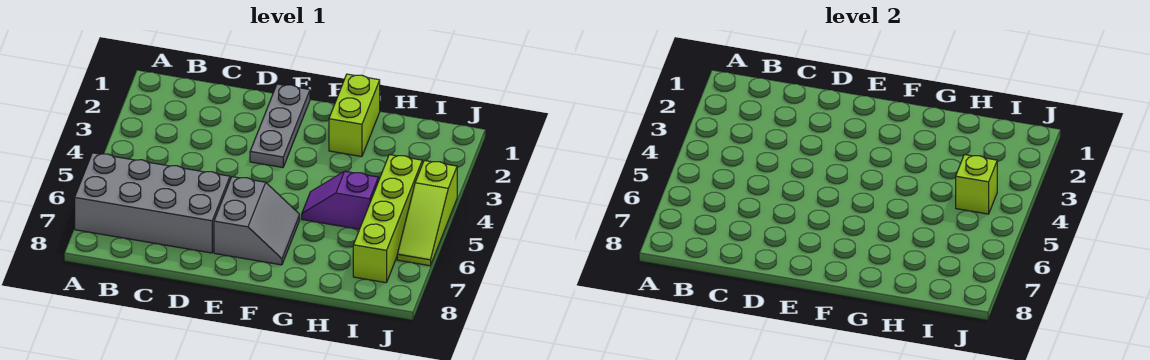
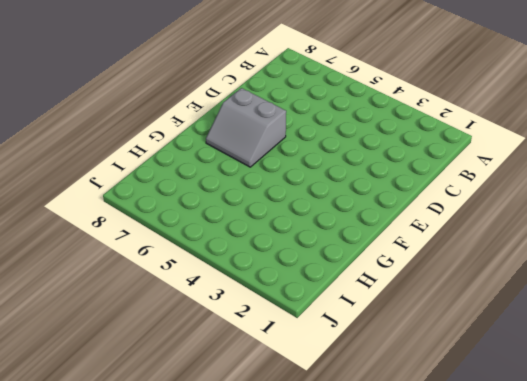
none -> grey 2x4 brick [75,153,230,253]
none -> grey 1x3 plate [250,84,310,168]

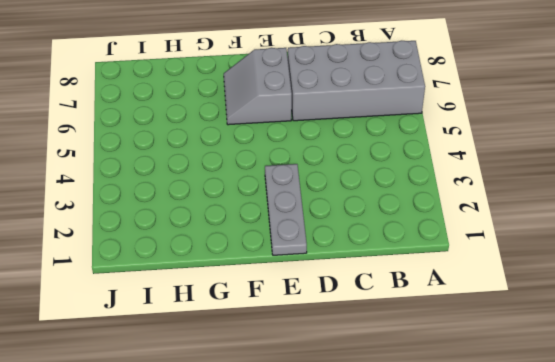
none -> lime 1x2 brick [329,74,380,157]
none -> purple 1x2 slope [302,171,378,229]

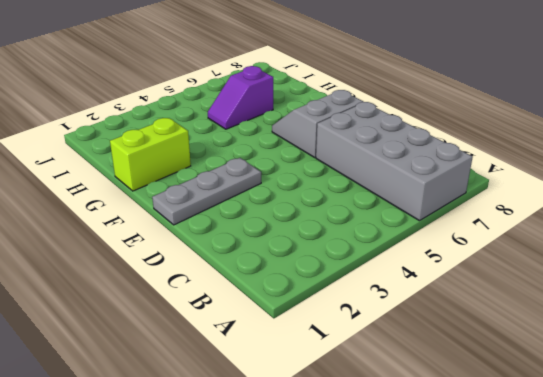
purple 1x2 slope [208,66,273,129] -> purple 1x2 slope turned to [302,171,378,229]
none -> lime 1x4 brick [353,155,422,283]
none -> lime 1x3 slope [397,161,457,266]

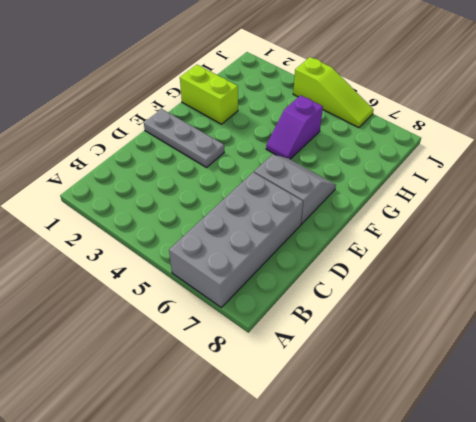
none -> lime 1x4 brick [353,155,422,283]
none -> lime 1x1 brick [956,155,997,214]

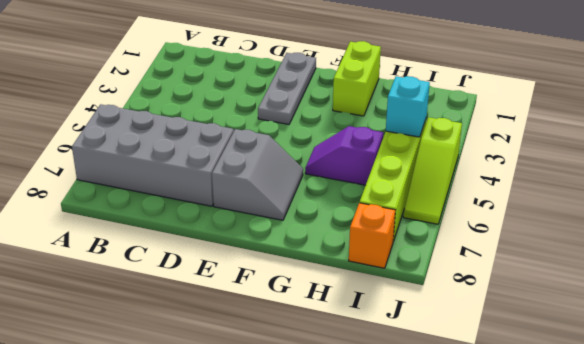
cyan 1x1 brick [386,76,430,137] -> lime 1x1 brick [956,155,997,214]
orange 1x1 brick [349,203,395,268] -> none

